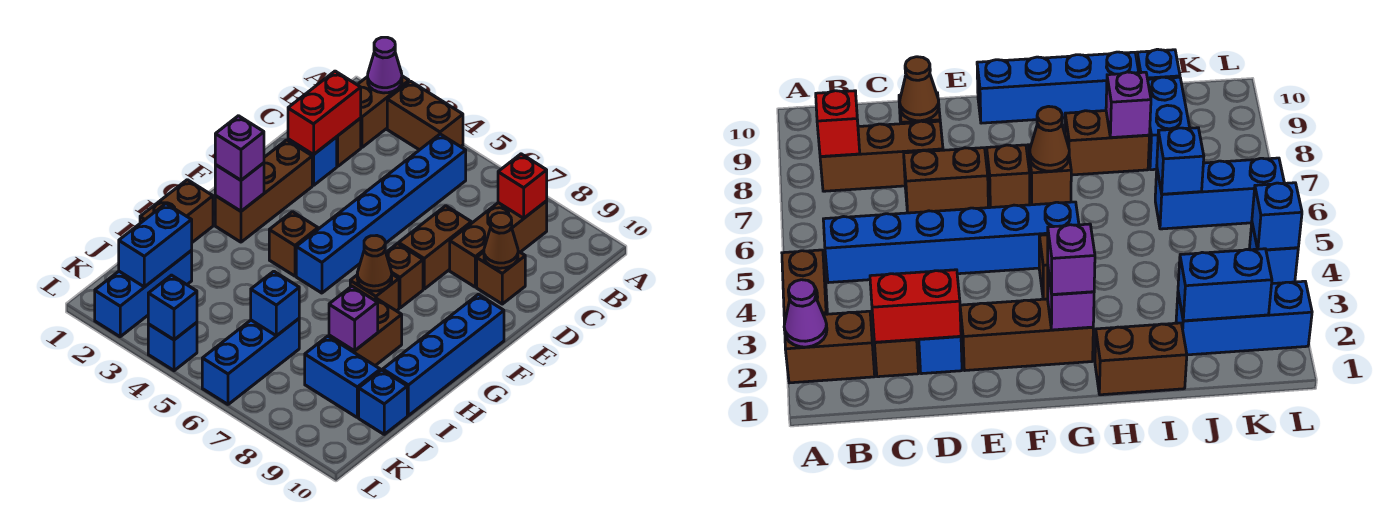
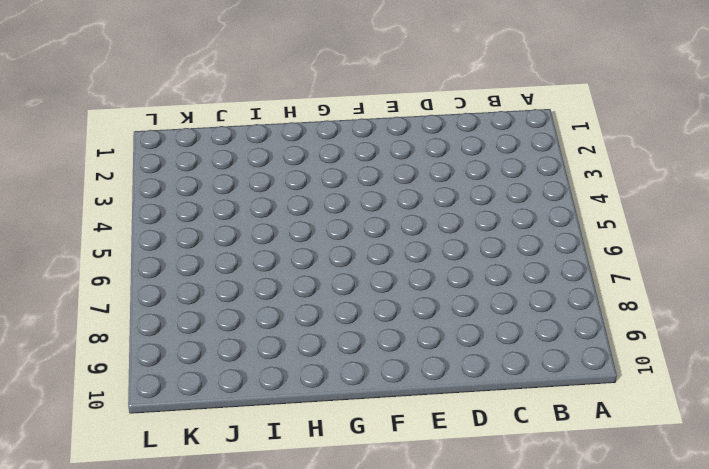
none -> brown 1x2 brick [357,76,409,148]
none -> brown 1x2 brick [387,81,463,150]
none -> blue 1x6 brick [296,134,466,293]
none -> brown 1x3 brick [450,201,547,287]

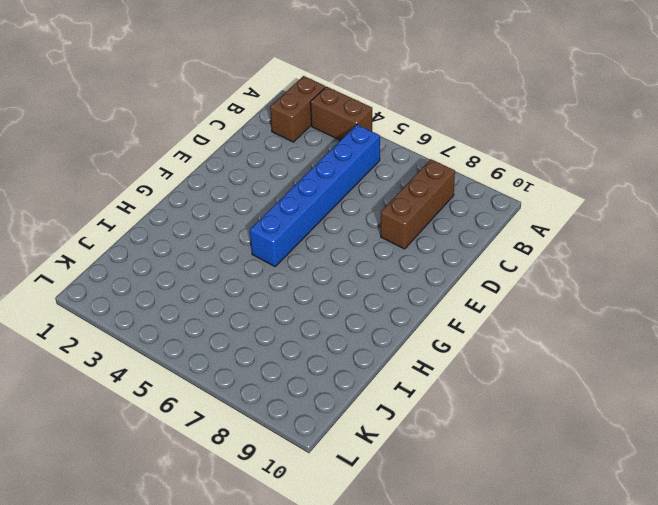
none -> brown 1x1 brick [337,118,361,166]
none -> blue 1x1 brick [288,137,337,185]
none -> brown 1x2 brick [399,206,471,289]
none -> brown 1x1 brick [477,251,525,304]

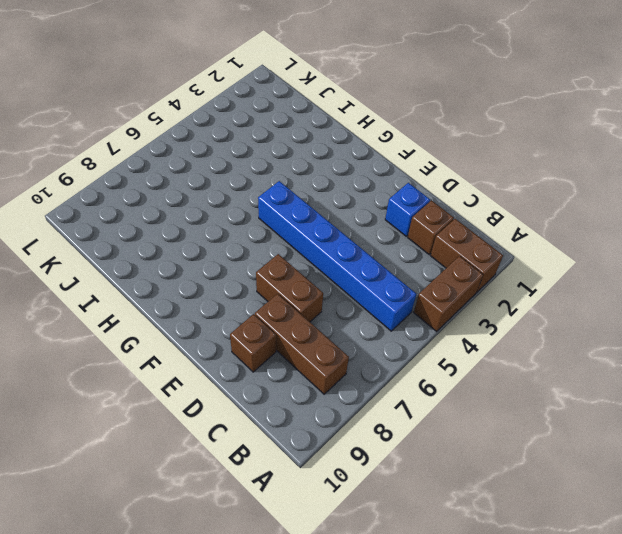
none -> brown 1x3 brick [215,140,312,242]
none -> brown 1x1 brick [386,244,423,308]
none -> blue 1x4 brick [383,294,504,416]
none -> brown 1x1 brick [269,212,318,276]

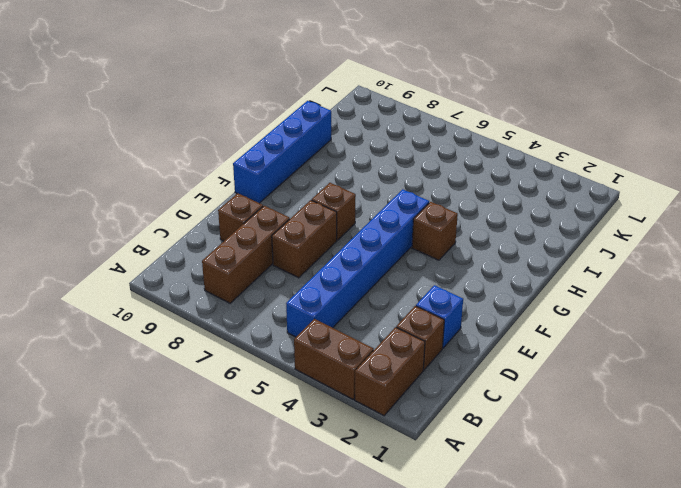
none -> brown 1x3 brick [215,140,312,242]
none -> brown 1x1 brick [350,274,399,311]
none -> brown 1x2 brick [140,180,213,242]
none -> brown 1x2 brick [329,298,402,366]

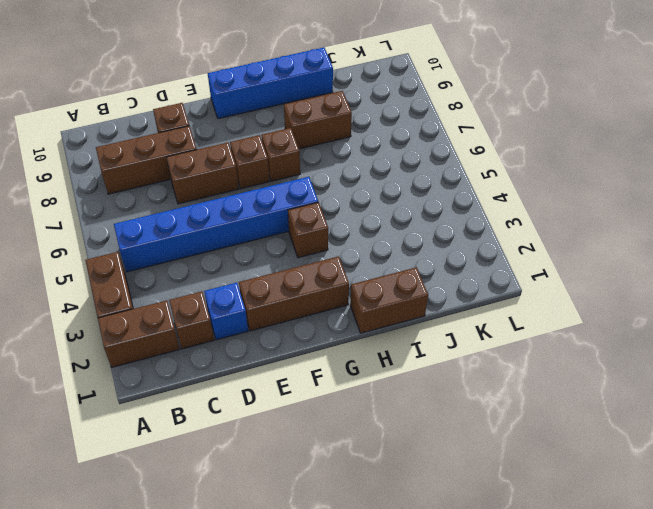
none -> blue 1x3 brick [95,250,192,337]
none -> blue 1x3 brick [202,319,299,404]
none -> blue 1x2 brick [305,336,380,417]
none -> blue 1x1 brick [359,370,407,434]

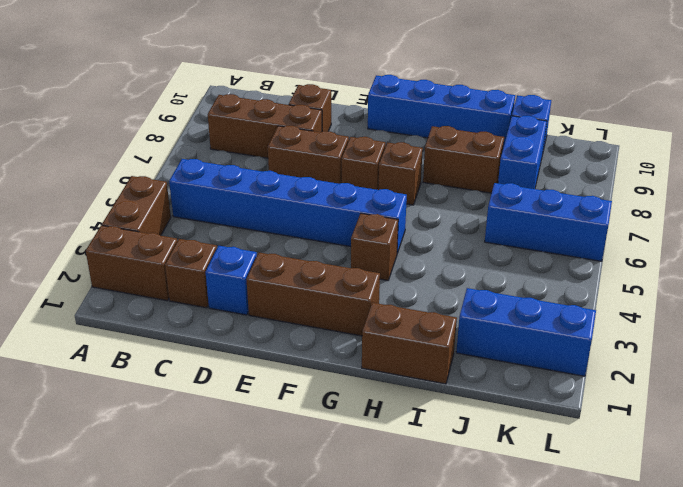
none -> blue 1x1 brick [148,322,197,371]
none -> purple 1x1 cone [368,37,402,93]
none -> red 1x1 brick [498,154,547,218]
none -> red 1x2 brick [288,71,361,155]

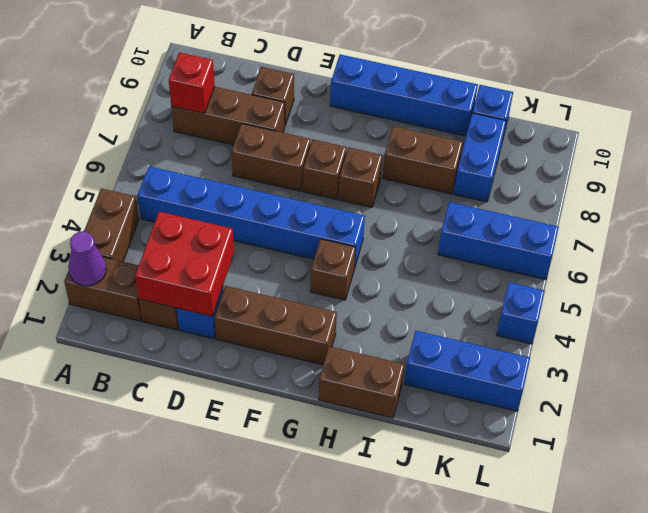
red 2x2 brick [135,212,234,317] -> red 1x2 brick [288,71,361,155]
none -> brown 1x1 cone [484,213,518,268]
none -> purple 1x1 brick [215,163,264,211]
none -> brown 1x1 cone [357,235,392,291]
none -> purple 1x1 brick [329,286,378,351]

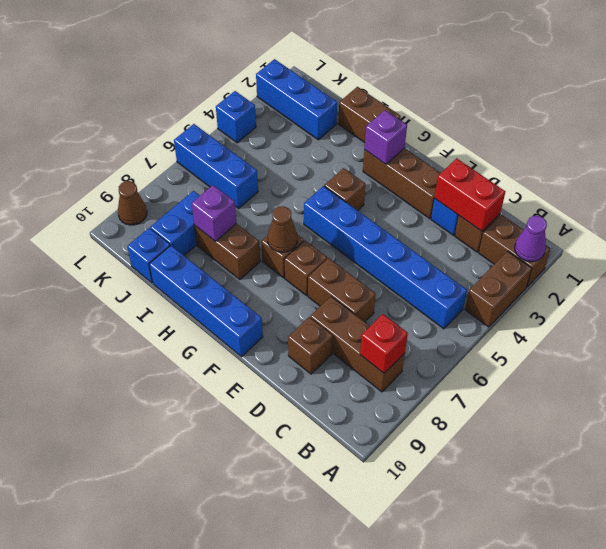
brown 1x1 cone [118,181,147,225] -> brown 1x1 cone moved to [484,213,518,268]
none -> blue 1x2 brick [119,204,192,287]
none -> blue 1x1 brick [251,271,299,336]
none -> blue 1x1 brick [148,275,197,340]
none -> purple 1x1 brick [215,116,264,180]

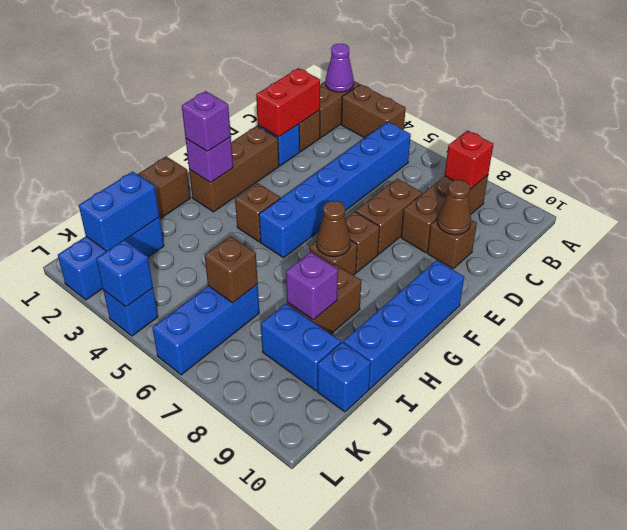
brown 1x1 brick [205,236,258,303] -> blue 1x1 brick [251,271,299,336]

